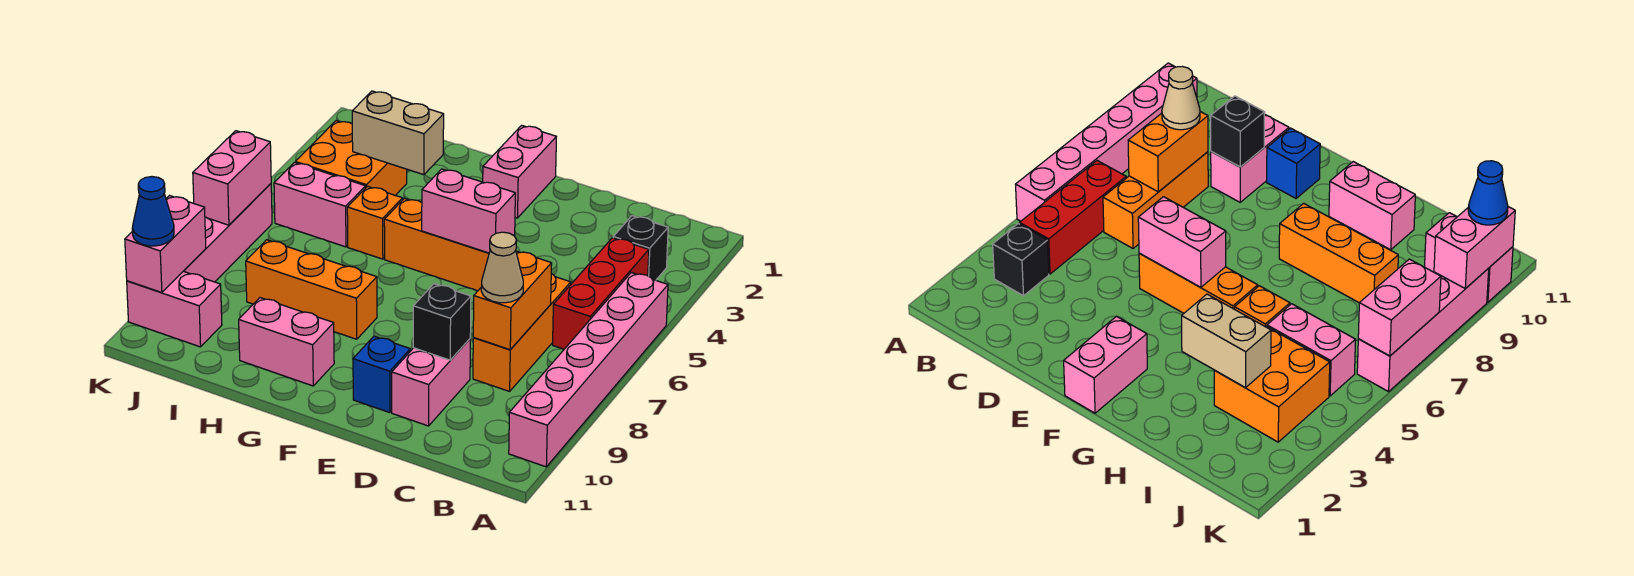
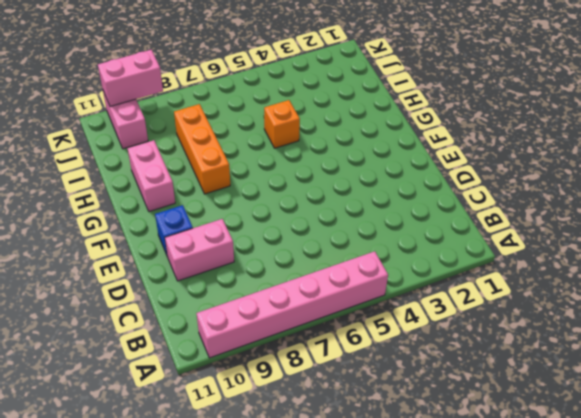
none -> black 1x1 brick [613,216,668,280]
none -> red 1x3 brick [553,238,649,349]
none -> orange 1x3 brick [473,274,571,391]

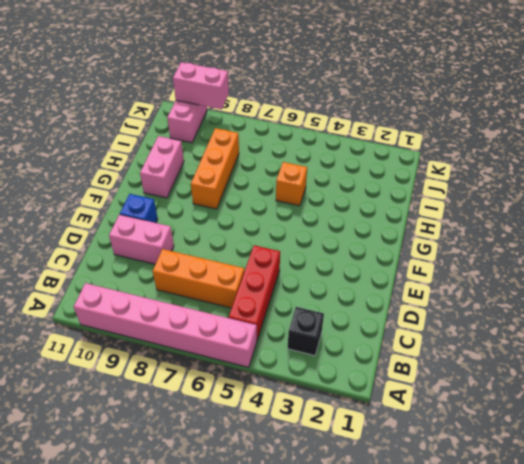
red 1x3 brick [229,245,280,340] -> red 1x3 brick turned to [553,238,649,349]
none -> orange 1x3 brick [384,198,515,291]
none -> pink 1x2 brick [483,125,556,218]
none -> orange 2x2 brick [295,121,407,195]

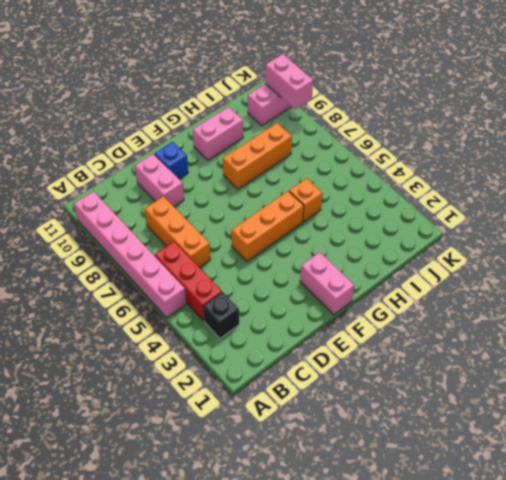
none -> orange 2x2 brick [295,121,407,195]
none -> pink 1x2 brick [274,163,366,247]
none -> pink 1x4 brick [184,184,272,282]

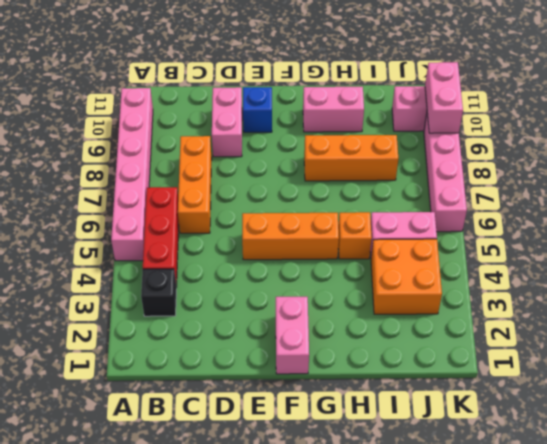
none -> orange 1x2 brick [473,251,552,350]
none -> black 1x1 brick [413,284,471,360]
none -> pink 1x2 brick [422,169,515,253]

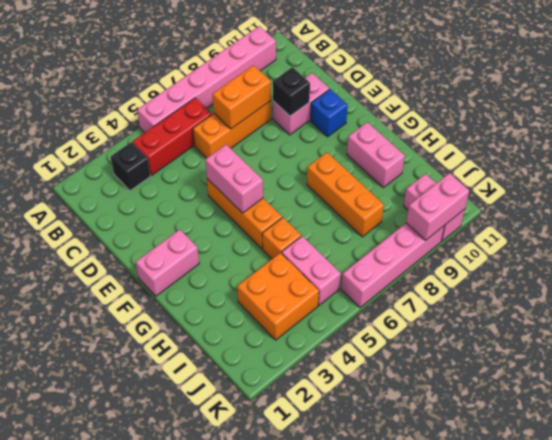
none -> tan 1x2 brick [352,91,444,175]
none -> pink 1x2 brick [193,131,271,225]
none -> tan 1x1 cone [481,232,523,303]

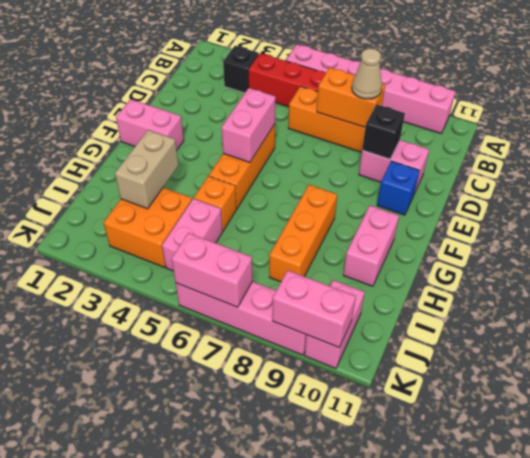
none -> blue 1x1 cone [132,177,174,246]

